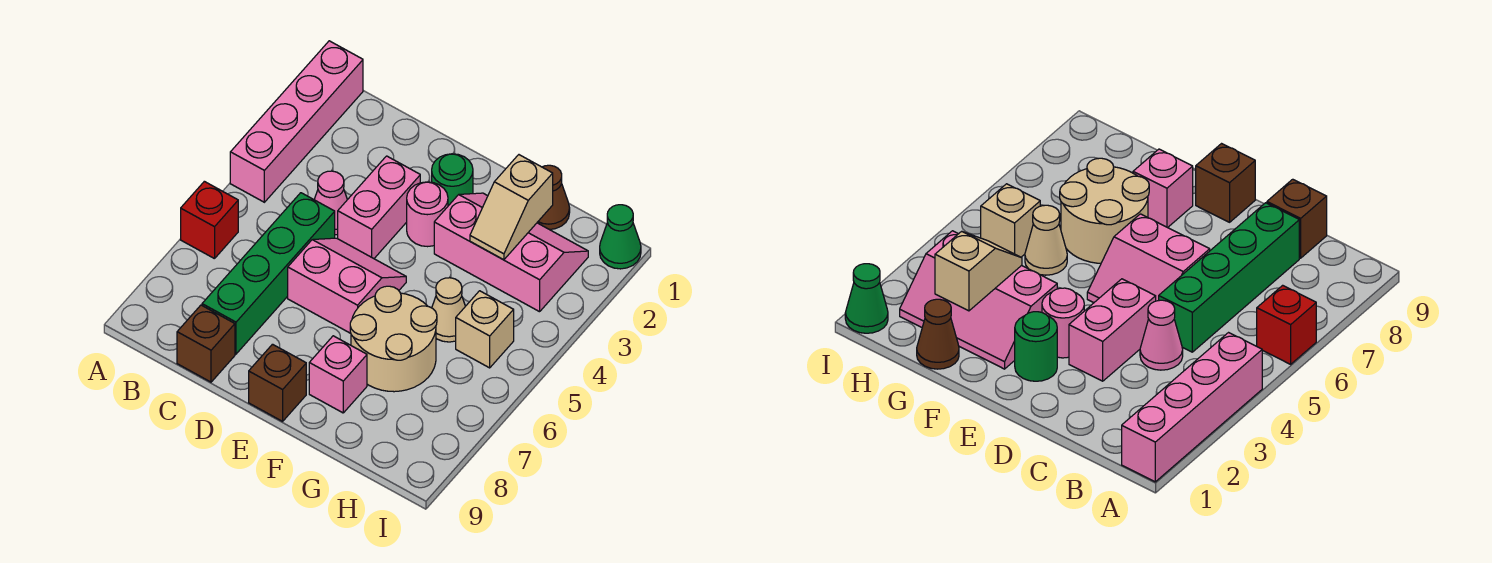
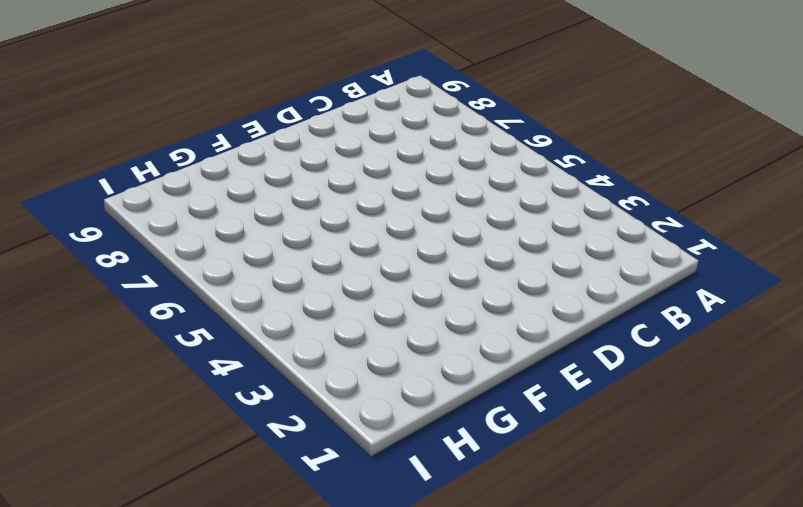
none -> pink 1x4 brick [230,41,363,202]
none -> red 1x1 brick [181,181,238,259]
none -> pink 1x1 cone [314,171,347,235]

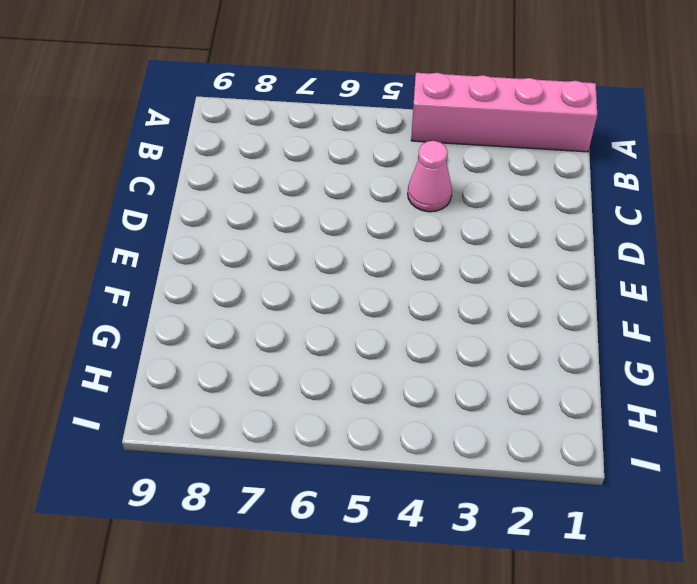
none -> red 1x1 brick [181,181,238,259]
none -> green 1x4 brick [202,193,335,354]
none -> brown 1x1 brick [177,305,235,382]

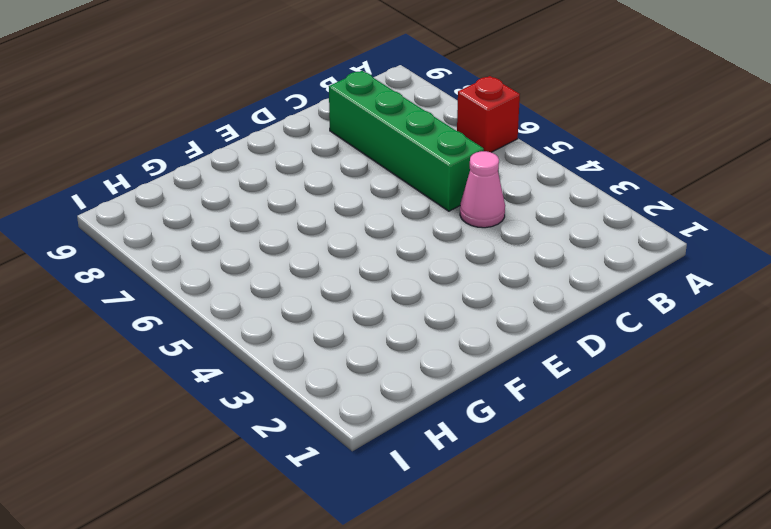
none -> pink 1x4 brick [230,41,363,202]
none -> brown 1x1 brick [177,305,235,382]
none -> pink 1x2 brick [338,156,420,258]

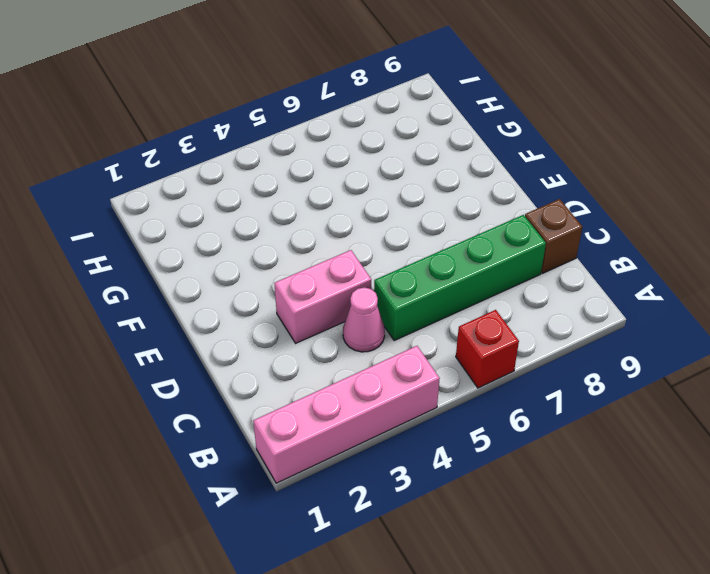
none -> pink 2x2 slope [288,238,406,333]
none -> green 1x1 round brick [432,154,473,206]
none -> pink 1x1 round brick [407,182,448,247]

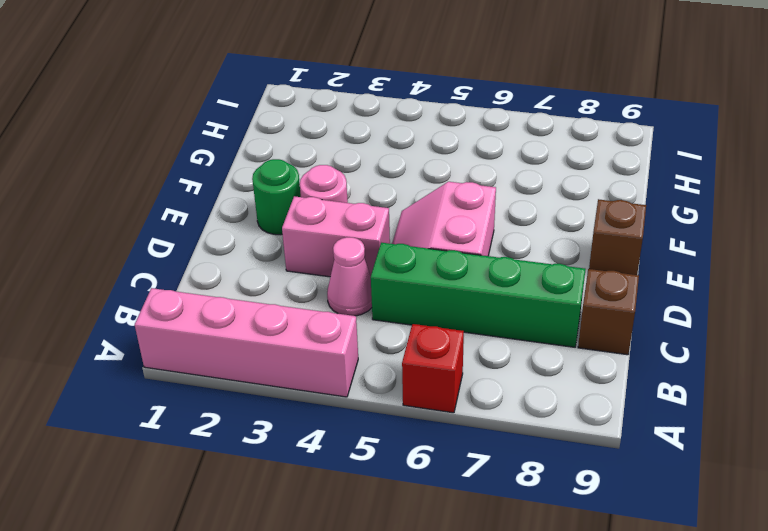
none -> pink 2x3 slope [434,193,588,312]
none -> tan 2x2 round brick [350,286,437,392]
none -> pink 1x1 brick [309,336,367,413]

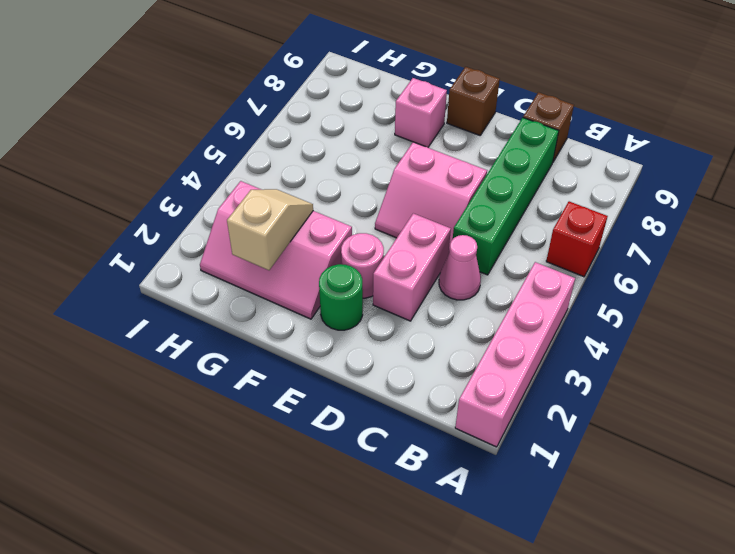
none -> tan 2x2 round brick [350,286,437,392]
none -> brown 1x1 cone [537,165,570,230]
none -> tan 1x1 cone [432,278,465,342]

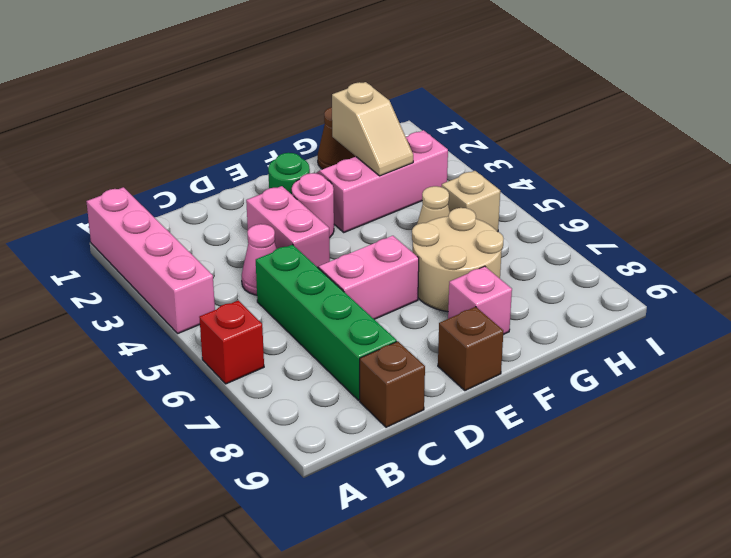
none -> green 1x1 cone [600,205,641,269]

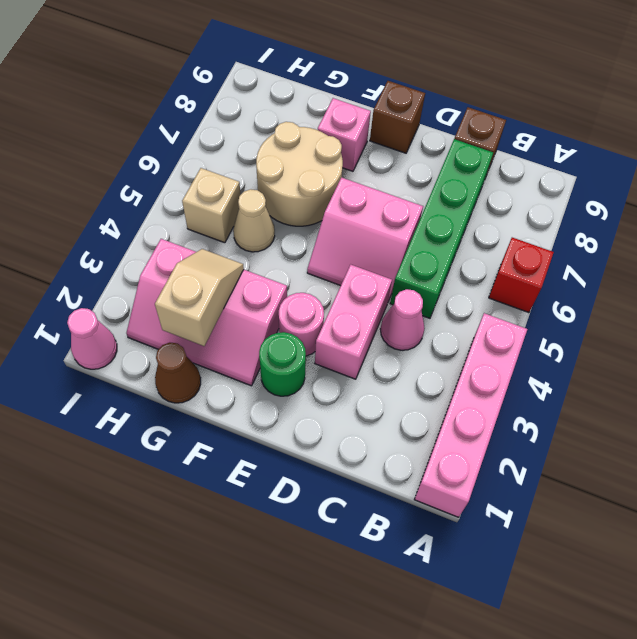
pink 1x1 cone [67,308,117,369] -> green 1x1 cone [600,205,641,269]

